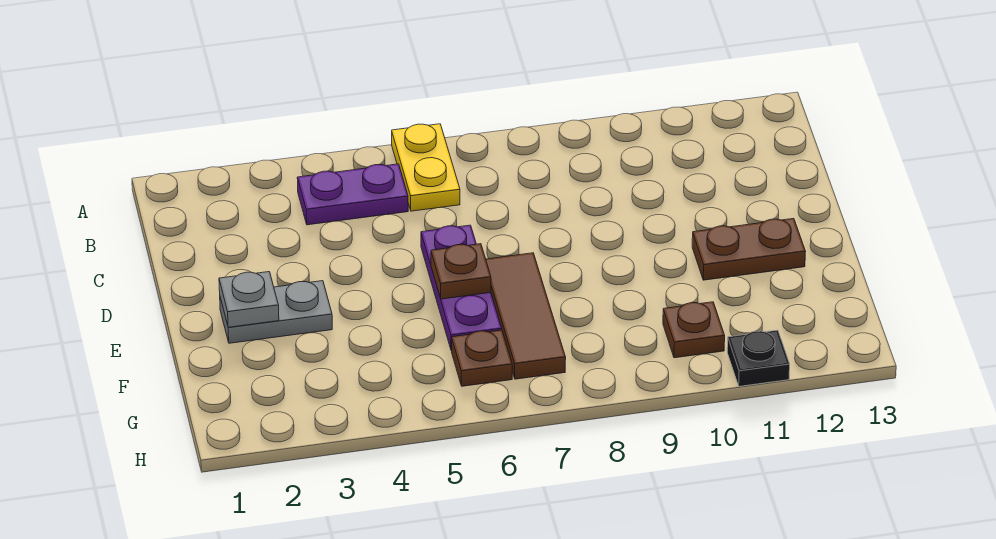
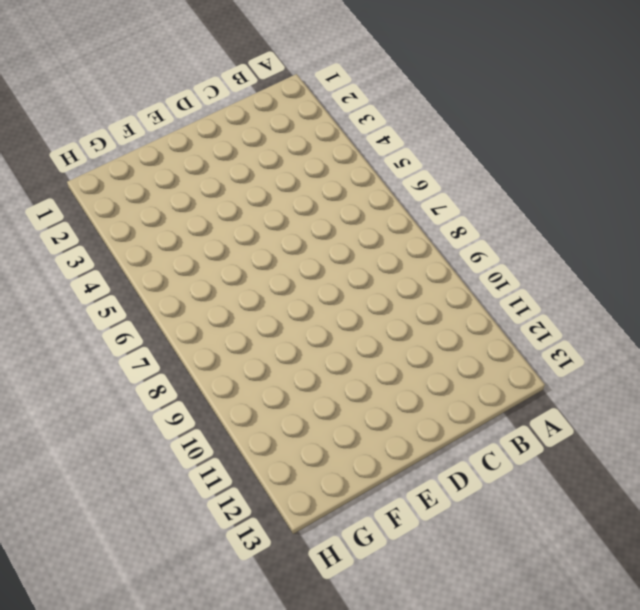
none -> yellow 1x2 plate [392,124,460,211]
none -> purple 1x2 plate [297,164,408,225]

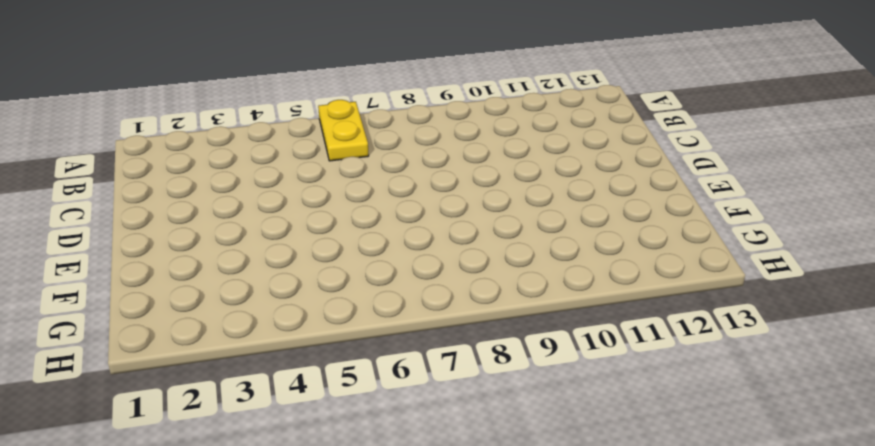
none -> purple 1x2 plate [297,164,408,225]
none -> purple 1x3 plate [421,225,502,351]

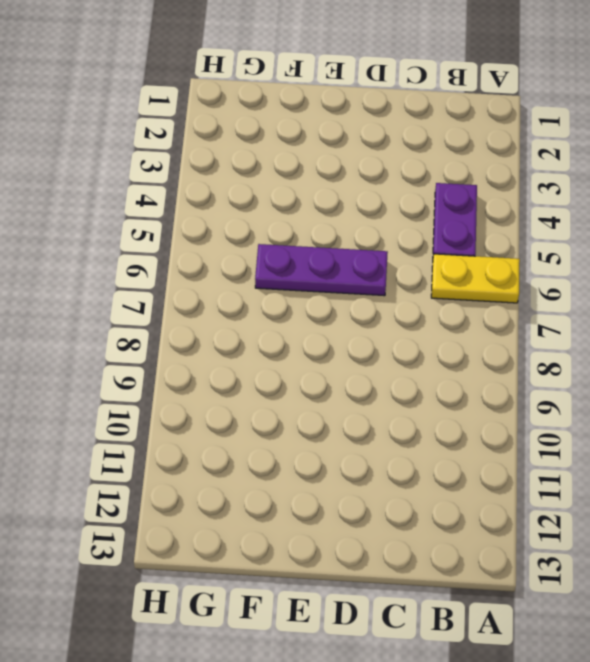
none -> grey 1x2 plate [220,281,332,343]
none -> brown 1x3 tile [486,253,566,379]

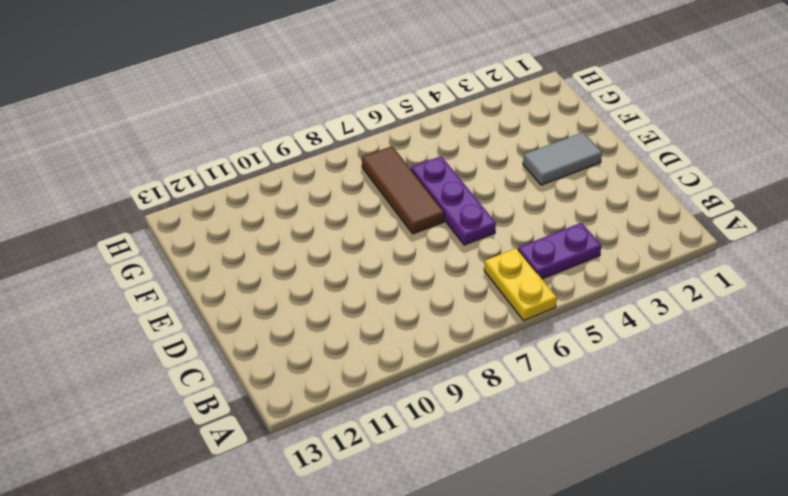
grey 1x2 tile [523,132,602,185] -> grey 1x2 plate [220,281,332,343]
none -> brown 1x2 plate [692,218,806,280]
none -> brown 1x1 plate [451,330,512,386]

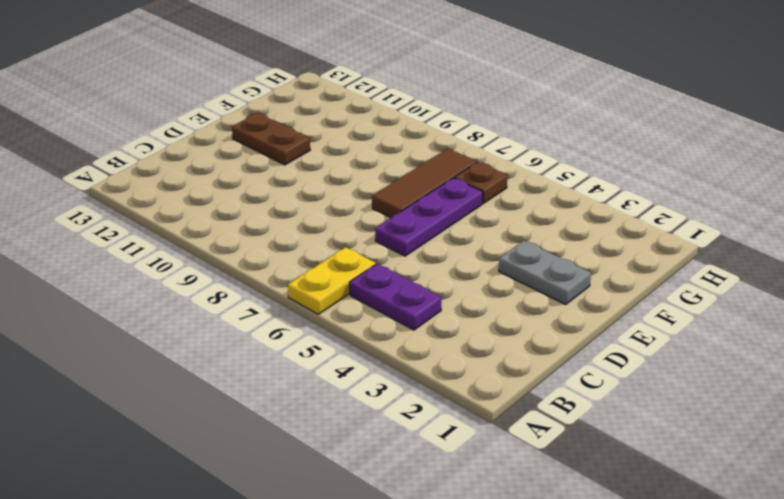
none -> brown 1x1 plate [663,302,725,358]
none -> black 1x1 plate [727,330,790,386]

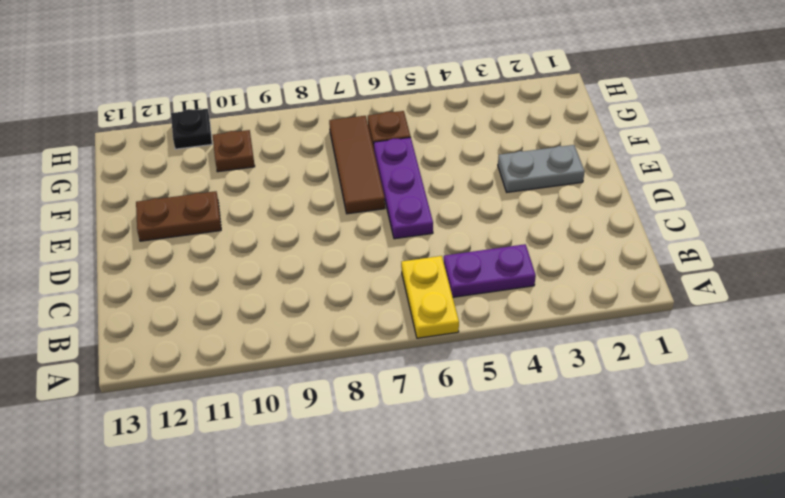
none -> grey 1x1 plate [219,272,279,327]
none -> brown 1x1 plate [431,244,491,299]

